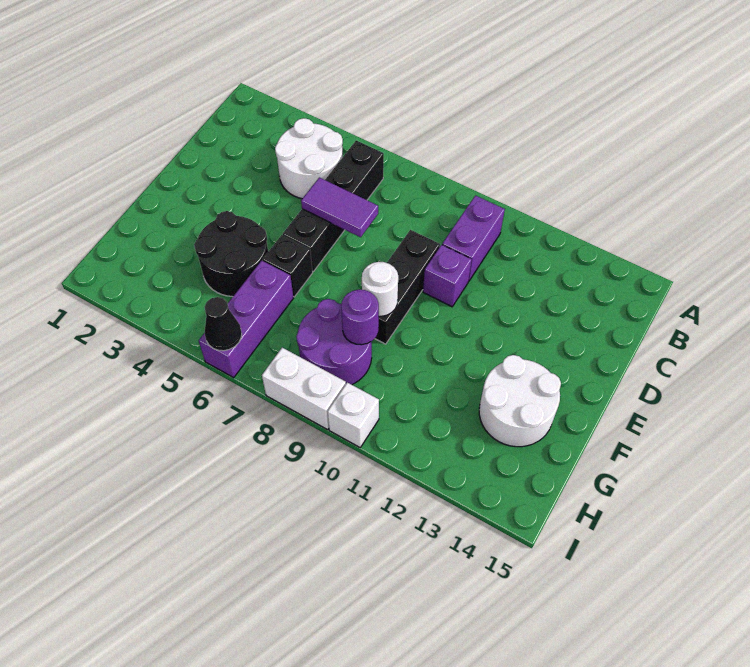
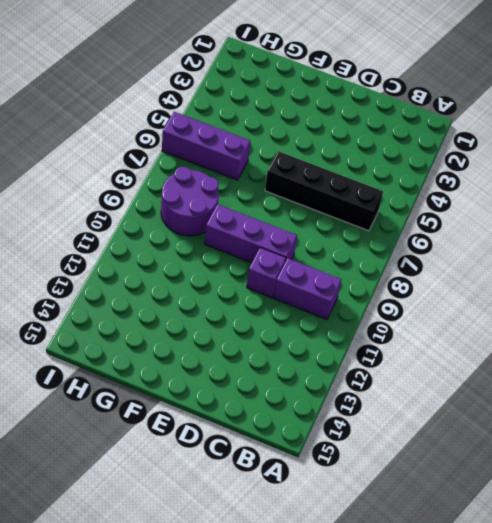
purple 1x3 brick [205,204,297,263] -> black 1x3 brick [375,230,440,344]
none -> white 2x2 round brick [275,118,343,199]
none -> black 2x2 round brick [194,211,268,297]
none -> black 1x1 brick [263,235,313,297]

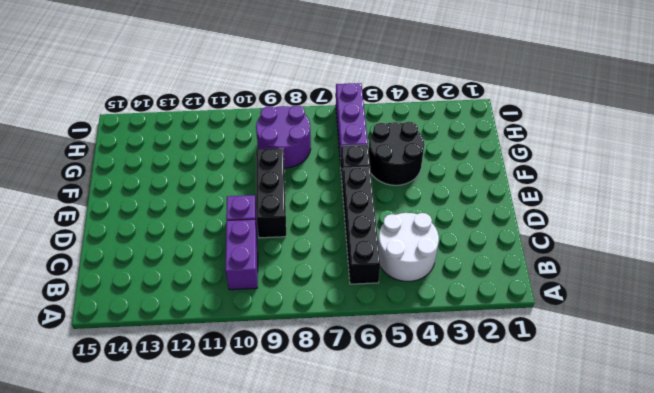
none -> white 2x2 round brick [479,355,561,447]
none -> white 1x2 brick [262,348,346,430]
none -> white 1x1 brick [328,383,379,447]

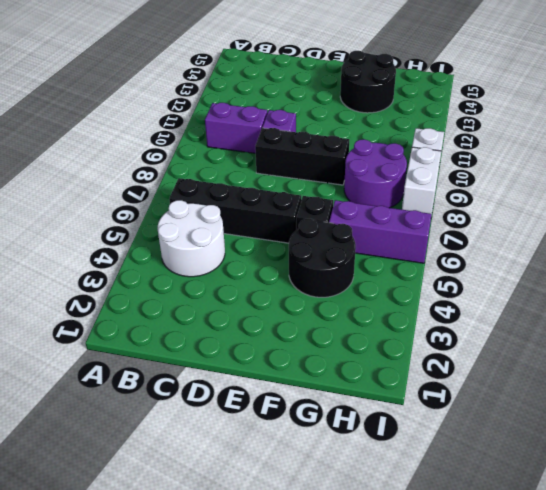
black 2x2 round brick [340,51,396,113] -> white 2x2 round brick [479,355,561,447]
none -> purple 1x2 tile [301,177,378,237]
none -> white 1x1 round brick [362,262,398,316]
none -> purple 1x1 round brick [341,290,379,345]

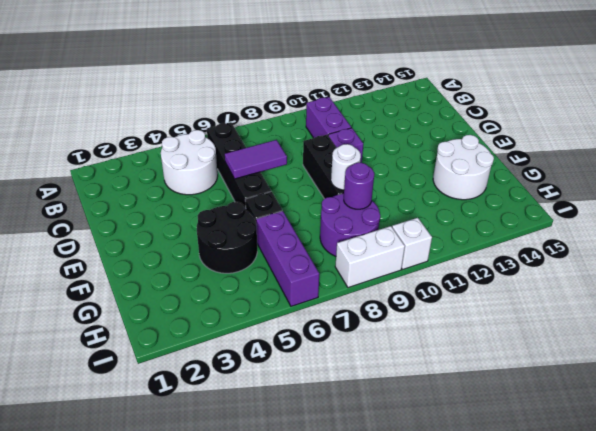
none -> black 1x1 cone [204,297,242,351]

